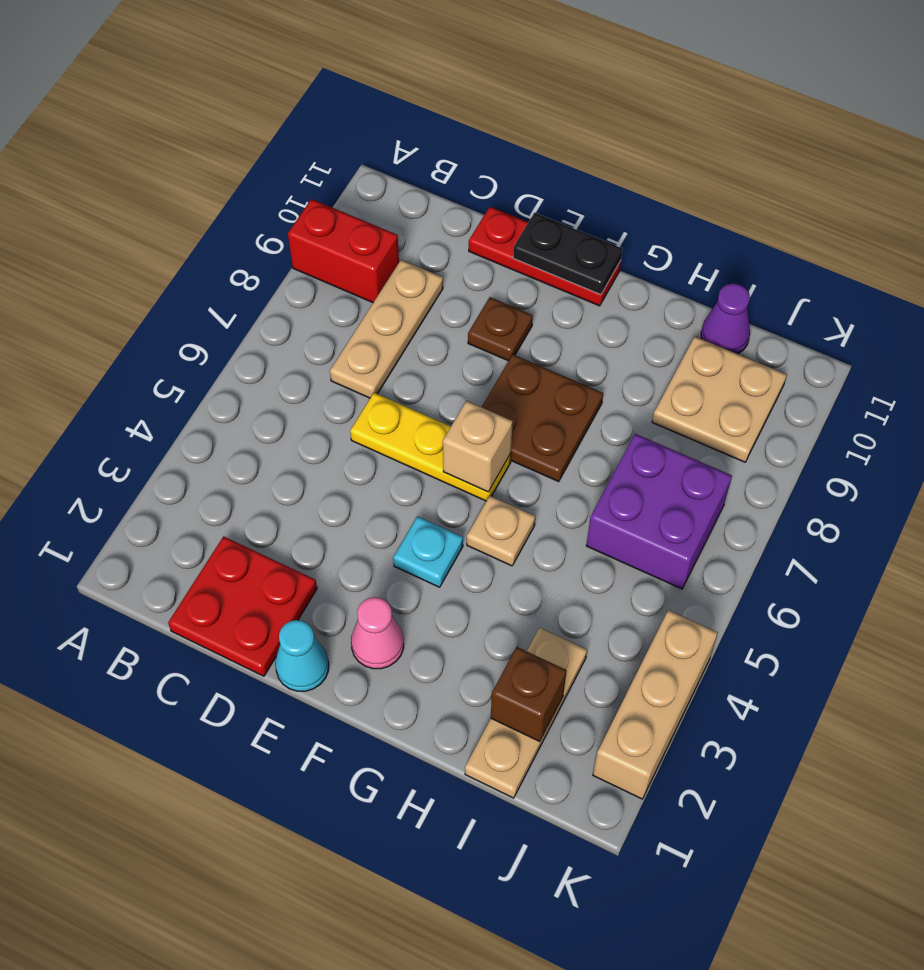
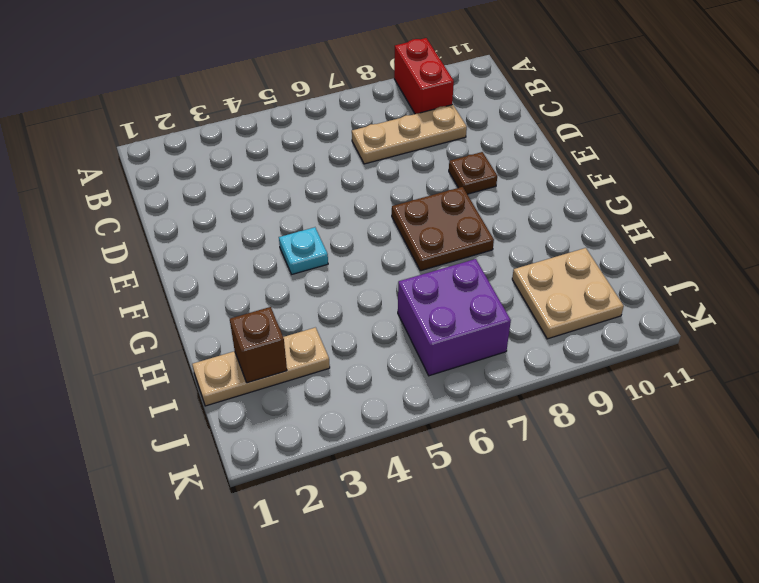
none -> red 2x2 plate [168,537,317,676]
none -> yellow 1x3 plate [350,393,511,501]
none -> red 1x3 plate [469,207,621,306]

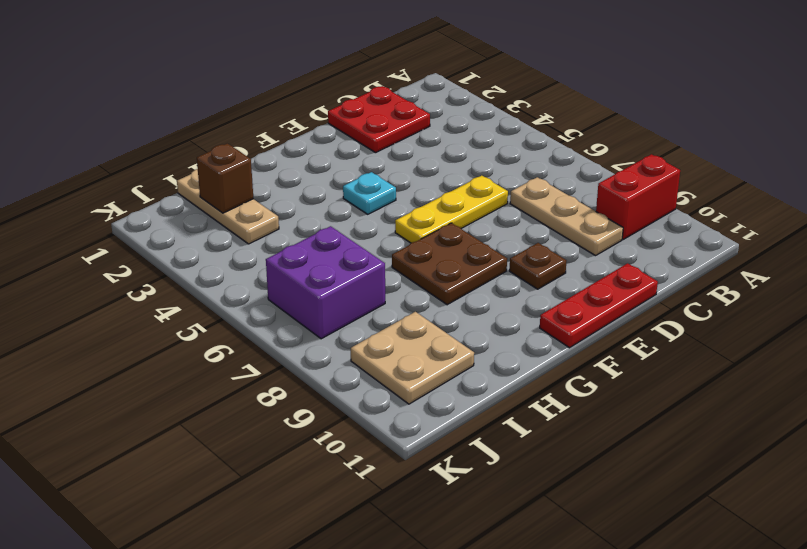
none -> cyan 1x1 cone [275,620,329,691]
none -> pink 1x1 cone [351,597,404,669]
none -> tan 1x1 plate [467,496,535,566]

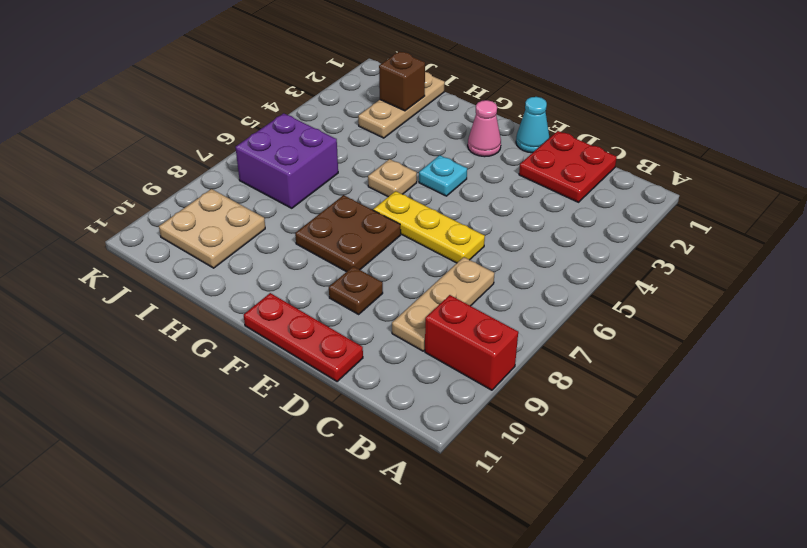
none -> purple 1x1 cone [701,283,750,354]
none -> tan 1x3 brick [593,610,718,799]
none -> black 1x2 plate [513,213,622,294]

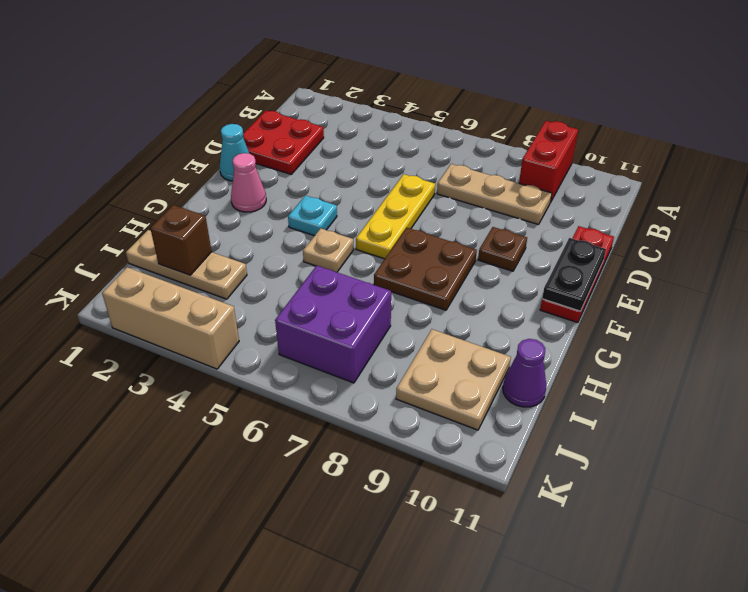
none -> tan 1x1 brick [443,401,513,492]

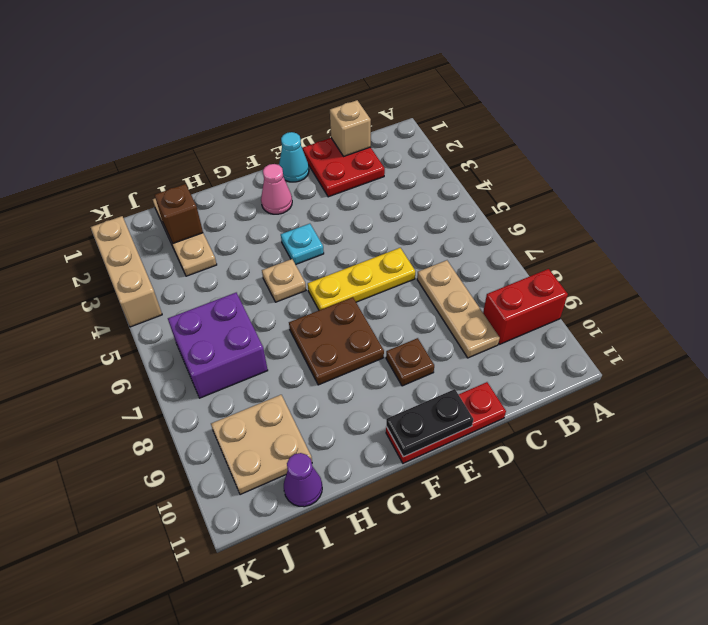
tan 1x1 brick [330,100,371,156] -> tan 1x1 brick moved to [443,401,513,492]

